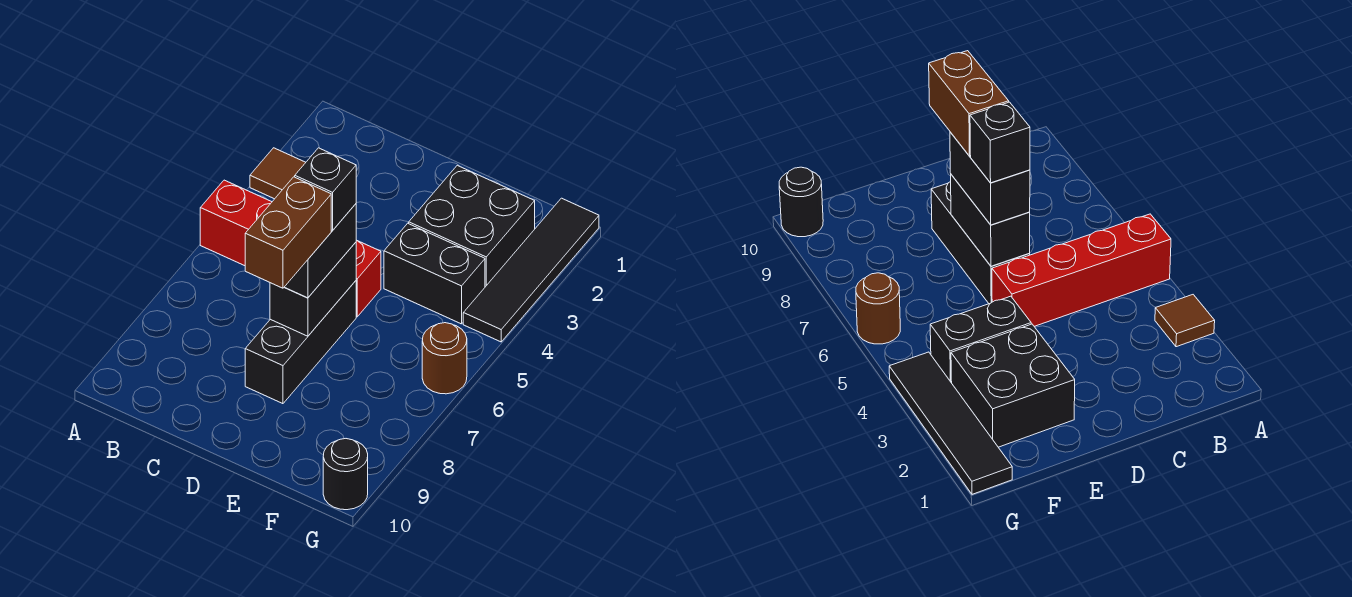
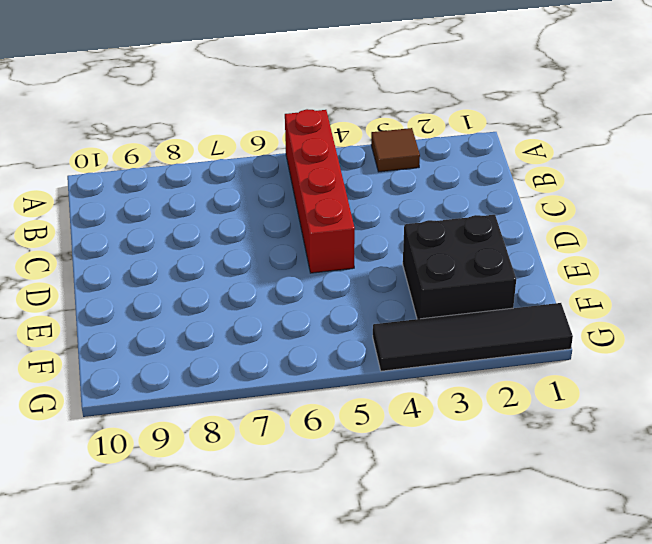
none -> black 1x3 brick [245,281,356,404]
none -> black 1x2 brick [384,223,485,324]
none -> brown 1x1 round brick [422,323,467,394]

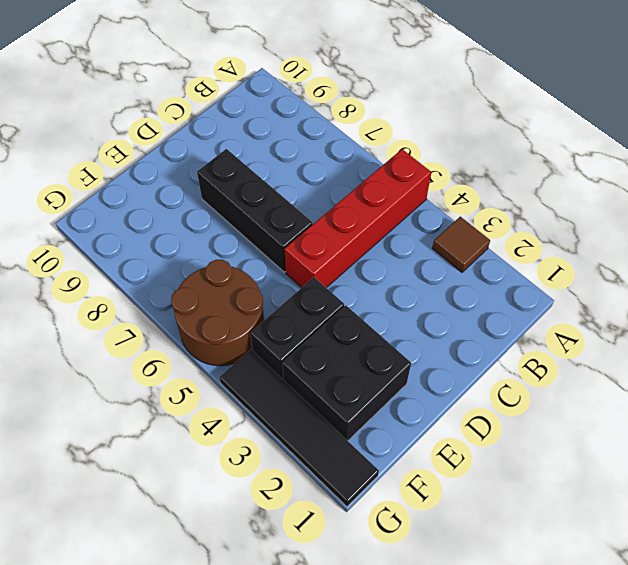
brown 2x2 round brick [171,260,264,366] -> brown 1x1 round brick [422,323,467,394]
none -> black 1x1 round brick [323,439,368,510]
none -> black 1x2 brick [270,242,356,336]
none -> black 1x2 brick [285,204,356,298]

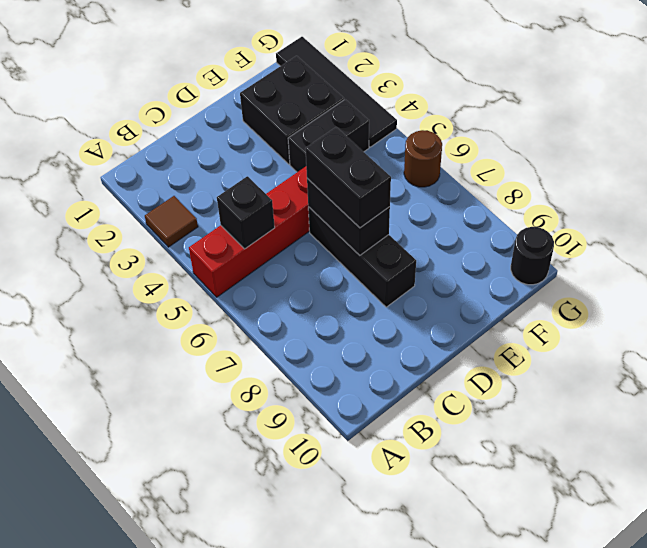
black 1x1 brick [217,176,275,249] -> black 1x1 brick moved to [295,148,356,230]
none -> brown 1x2 brick [245,177,331,288]

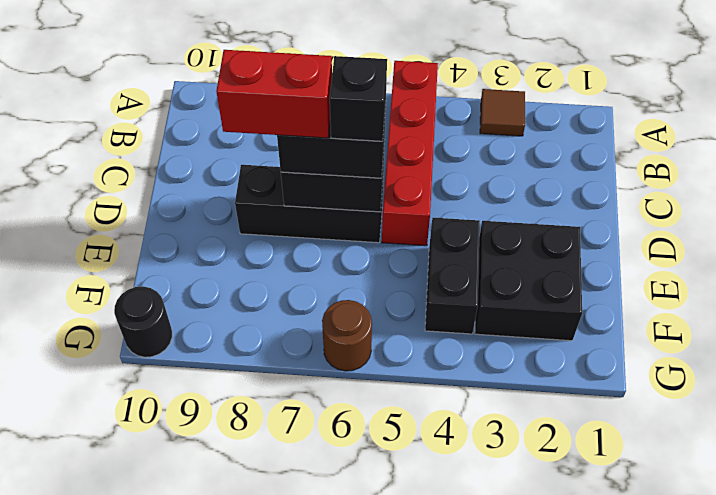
red 1x2 brick [216,50,332,138] -> brown 1x2 brick [245,177,331,288]
none -> black 1x4 tile [463,198,599,342]

